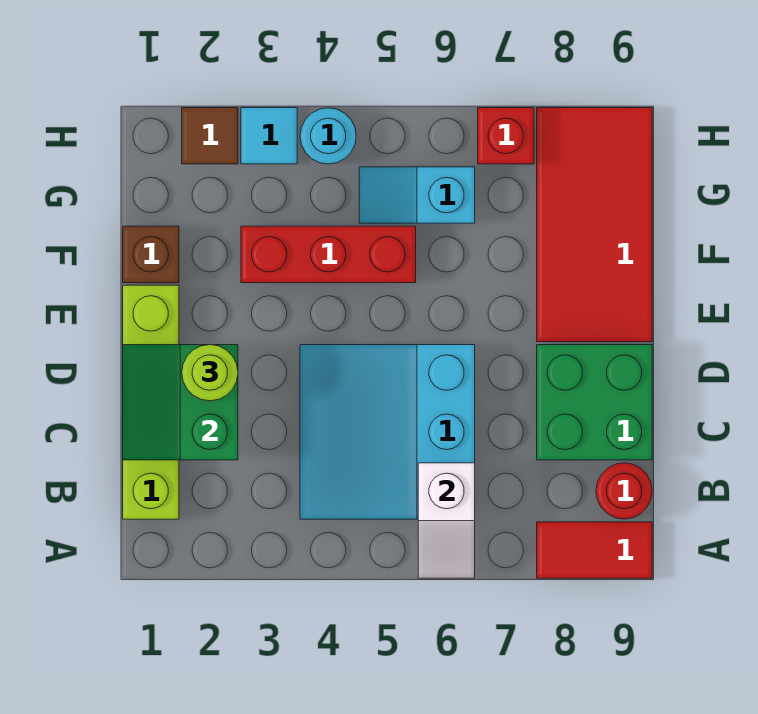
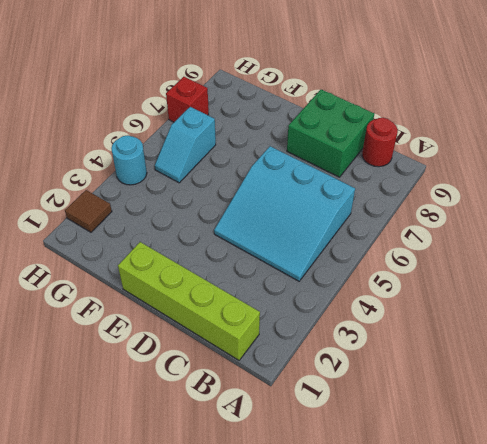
none -> red 1x2 tile [537,522,652,578]
none -> red 2x4 tile [537,108,652,342]
none -> brown 1x1 brick [123,226,179,283]

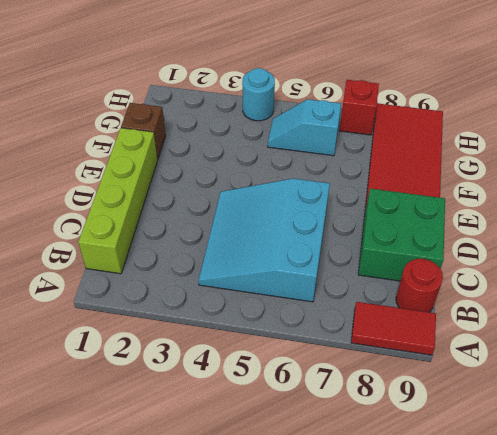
none -> red 1x3 brick [241,226,416,283]
none -> brown 1x1 tile [182,108,238,164]
none -> cyan 1x1 tile [241,108,297,164]

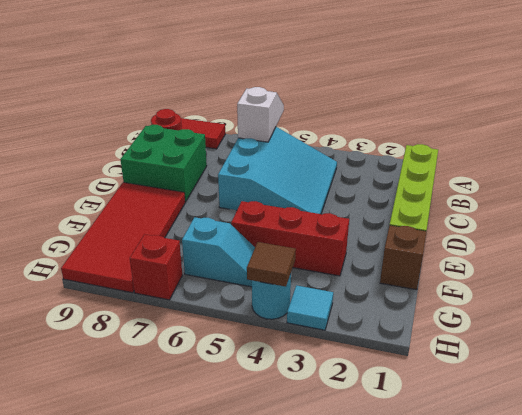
brown 1x1 tile [247,242,296,287] -> brown 1x1 tile moved to [182,108,238,164]
none -> green 2x2 slope [123,345,238,460]
none -> lime 1x1 round brick [182,345,238,401]

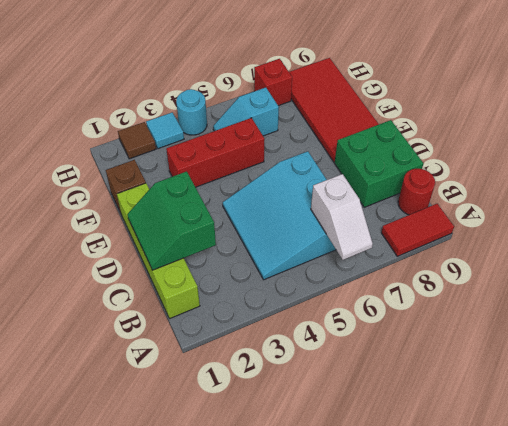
none -> lime 1x1 round brick [182,345,238,401]

